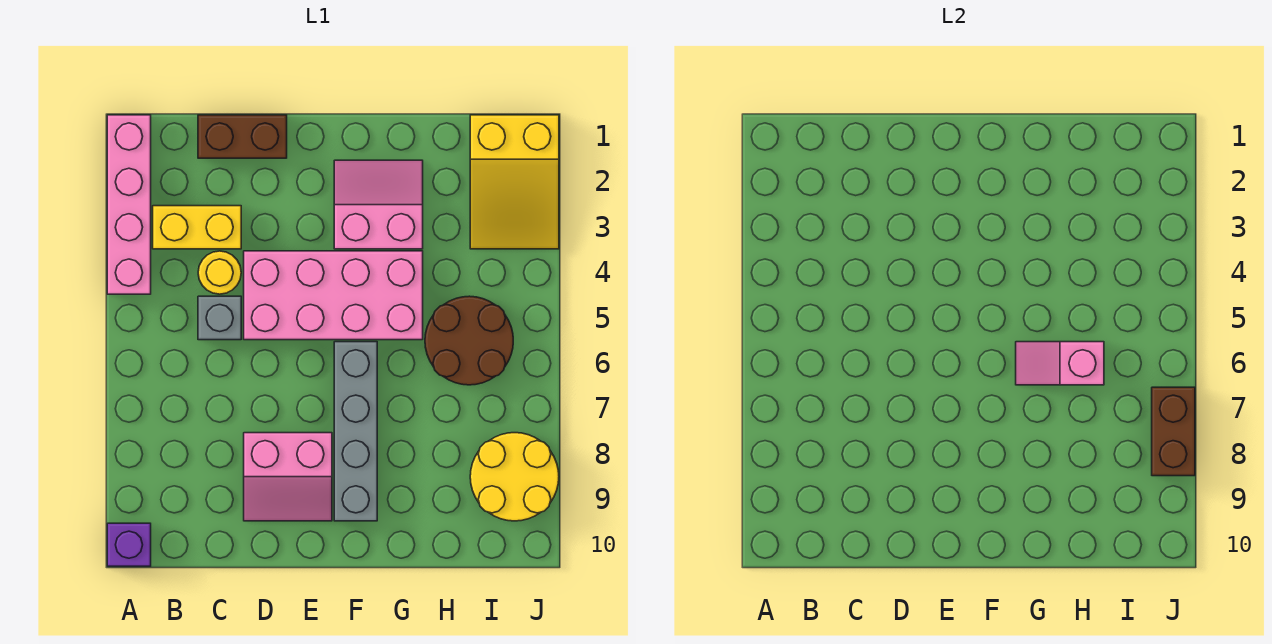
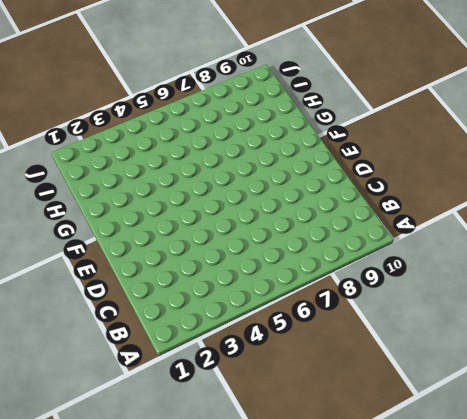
none -> pink 1x4 brick [107,115,151,294]
none -> purple 1x1 brick [107,523,151,566]
none -> yellow 1x2 brick [153,206,241,249]

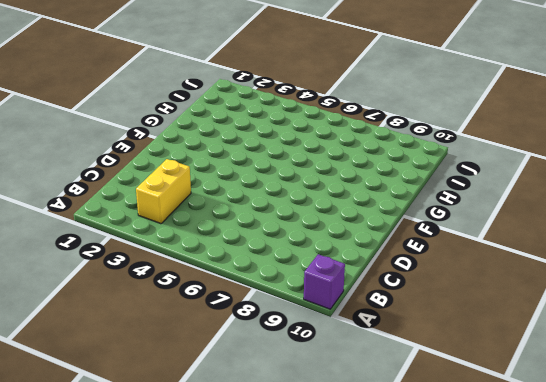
none -> pink 1x4 brick [107,115,151,294]
none -> brown 1x2 brick [198,115,287,158]
none -> yellow 1x1 round brick [198,251,241,294]

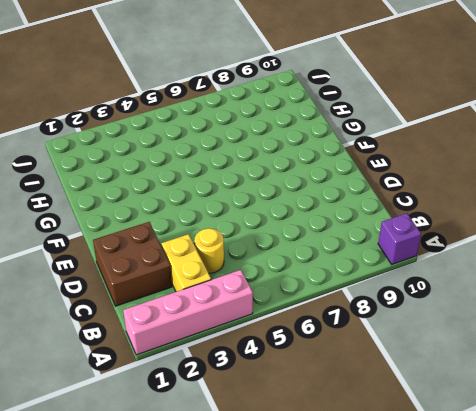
brown 2x2 brick [93,222,172,306] -> brown 1x2 brick [198,115,287,158]
none -> grey 1x1 brick [198,296,241,340]
none -> pink 2x4 brick [244,251,423,340]
none -> pink 2x2 slope [244,433,332,521]

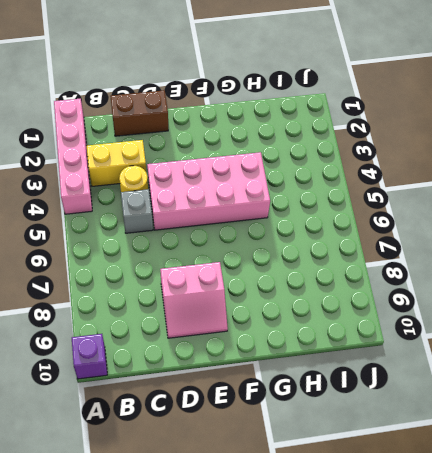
none -> pink 2x2 slope [334,160,423,249]
none -> grey 1x4 brick [334,342,377,521]
none -> brown 2x2 round brick [425,296,513,385]

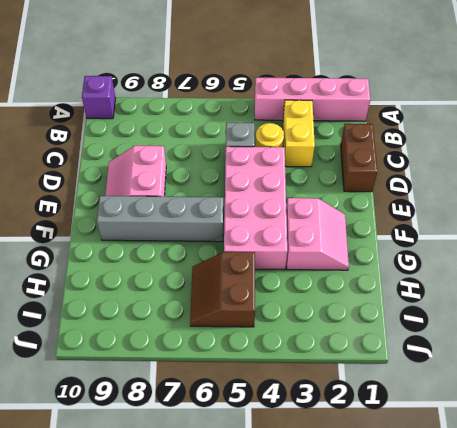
brown 2x2 slope [190,252,255,327] -> brown 2x2 round brick [425,296,513,385]
none -> yellow 2x3 slope [470,115,559,249]
none -> yellow 2x2 round brick [470,433,559,521]
none -> pink 1x2 slope [1016,342,1104,385]

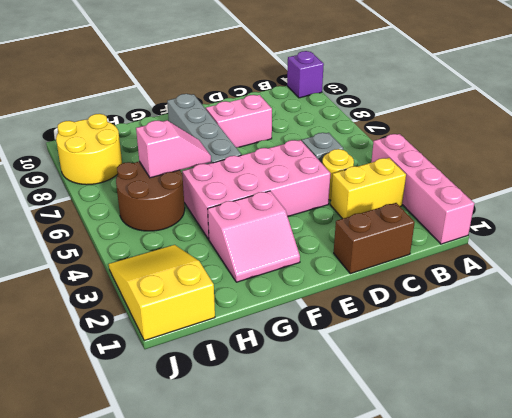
none -> brown 1x2 brick [1152,387,1195,476]

